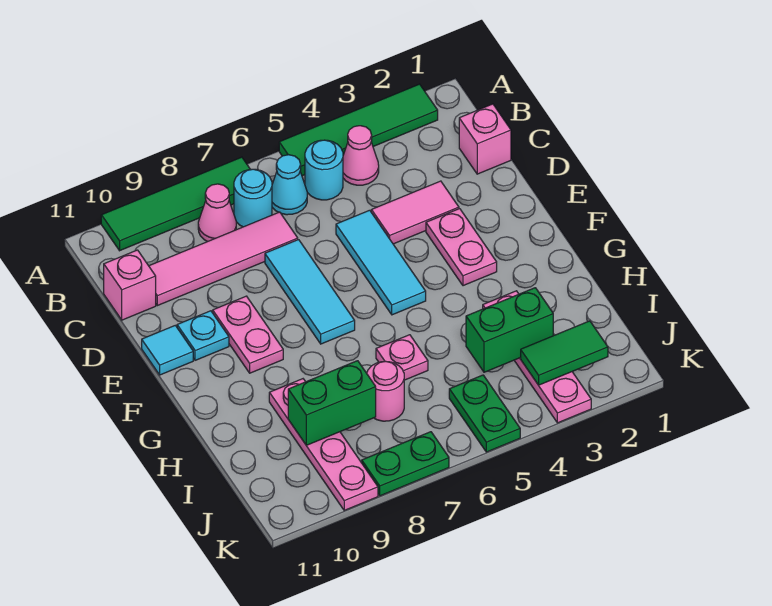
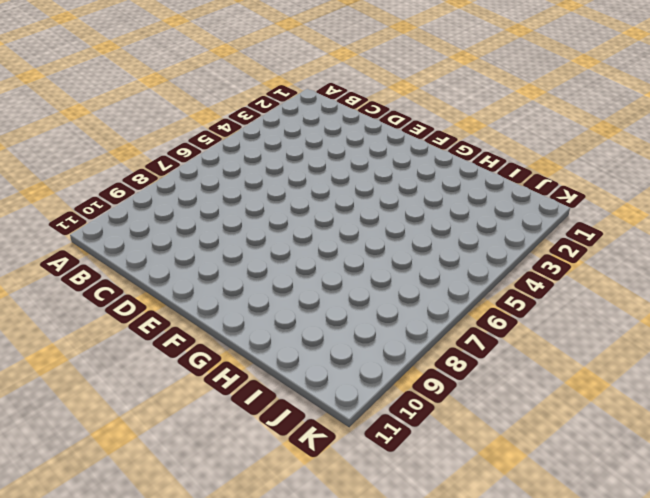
none -> green 1x4 tile [279,84,438,176]
none -> green 1x4 tile [101,157,250,251]
none -> pink 1x1 cone [343,126,379,185]

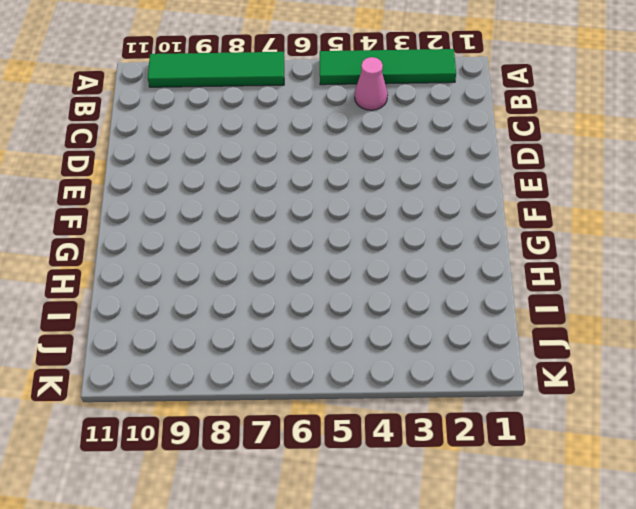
none -> cyan 1x1 round brick [305,140,343,200]
none -> cyan 1x1 cone [272,155,307,215]
none -> cyan 1x1 round brick [234,169,272,227]

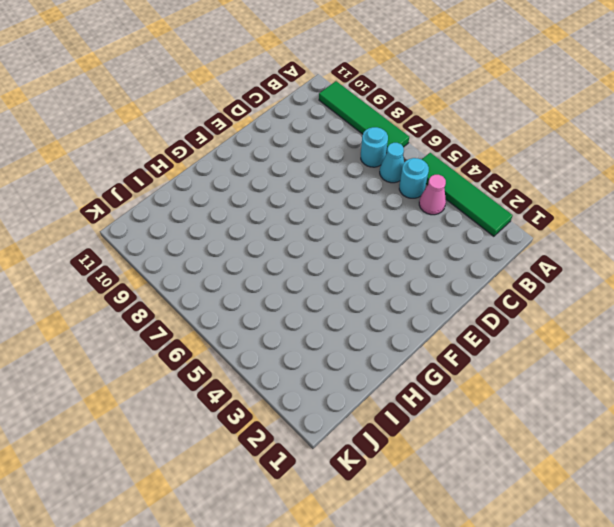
none -> pink 1x1 cone [198,184,236,242]
none -> pink 1x1 brick [459,104,511,174]
none -> pink 1x4 tile [149,212,298,306]

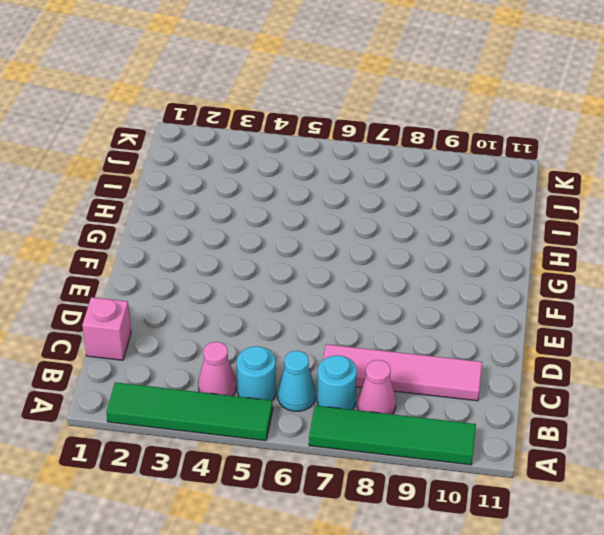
none -> pink 1x1 brick [104,250,156,320]
none -> pink 1x2 tile [371,181,459,244]
none -> cyan 1x3 tile [336,210,426,315]

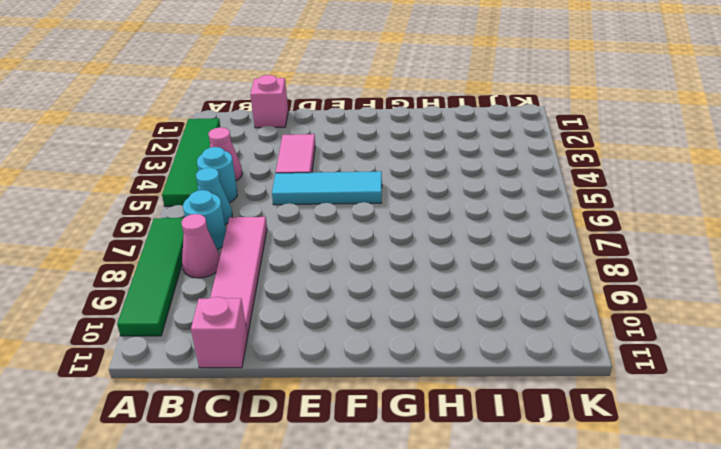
none -> cyan 1x3 tile [265,240,355,344]
none -> pink 1x2 plate [426,209,497,286]
none -> pink 1x2 plate [213,296,283,373]

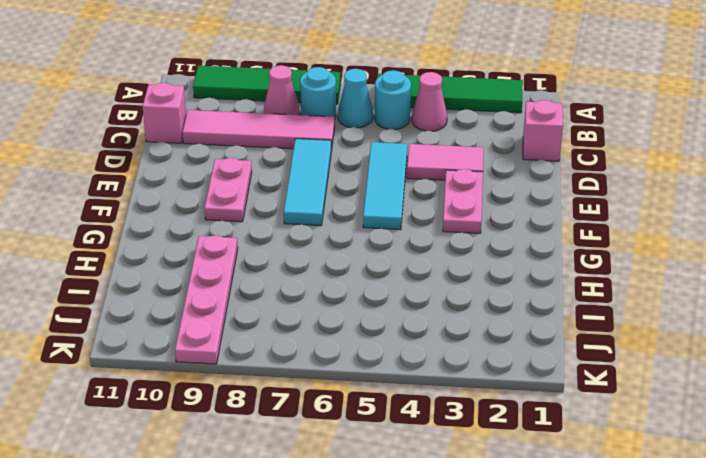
none -> cyan 1x1 plate [177,311,229,360]
none -> cyan 1x1 tile [142,325,193,375]
none -> pink 1x4 plate [483,291,591,423]

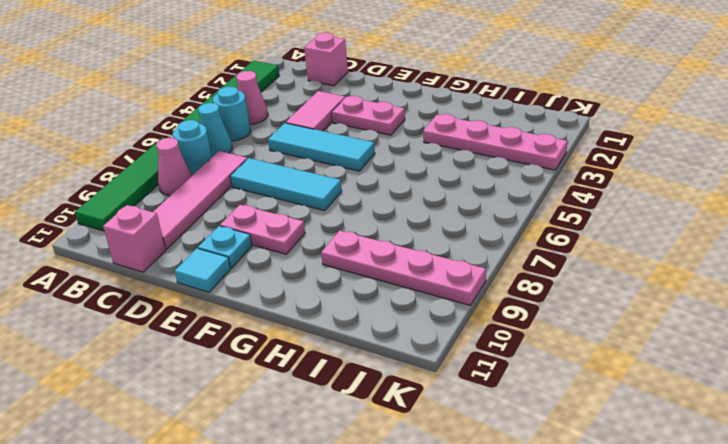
none -> pink 1x1 plate [376,335,428,380]
none -> pink 1x1 round brick [367,361,404,421]
none -> green 1x2 plate [449,375,520,452]

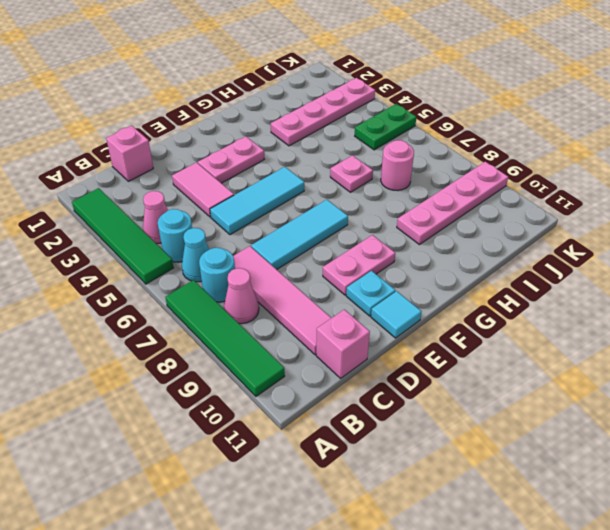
none -> green 1x2 plate [362,432,449,496]
none -> green 1x2 brick [466,288,553,372]
none -> green 1x2 brick [288,361,376,445]

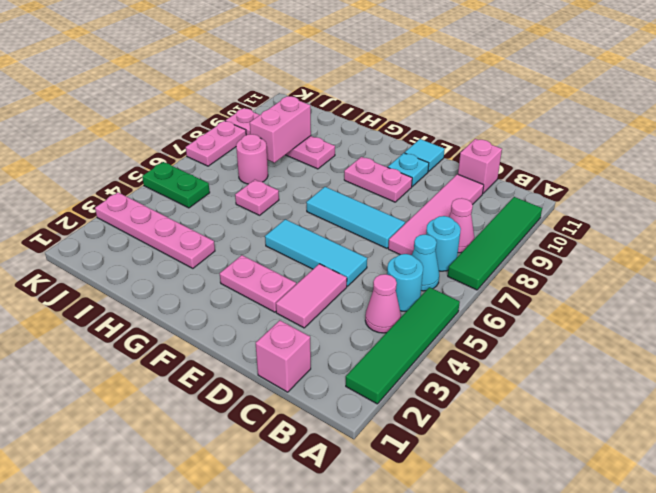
pink 1x2 brick [250,96,311,163] -> green 1x2 brick [288,361,376,445]
pink 1x2 plate [186,121,246,166] -> green 1x2 plate [362,432,449,496]
none -> green 1x2 brick [466,288,553,372]
none -> green 1x2 tile [521,321,608,385]

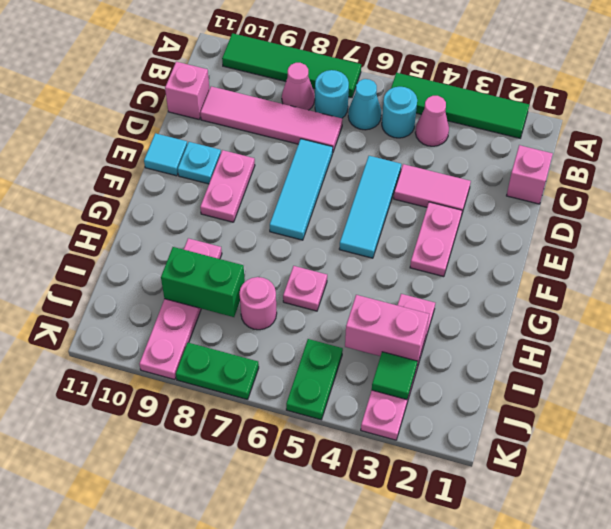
pink 1x2 brick [345,295,429,364] -> green 1x2 brick [466,288,553,372]
green 1x1 tile [372,352,418,400] -> green 1x2 tile [521,321,608,385]

